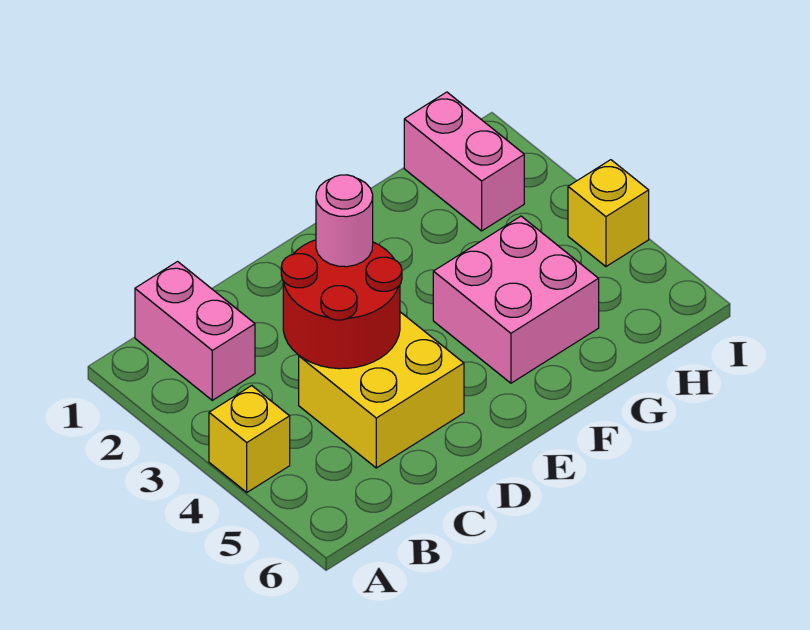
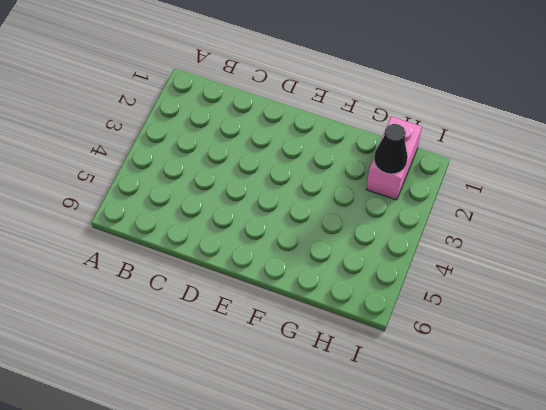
black 1x1 cone [374,124,408,174] -> none
none -> yellow 1x1 brick [209,386,290,492]
none -> pink 1x2 brick [135,262,255,400]

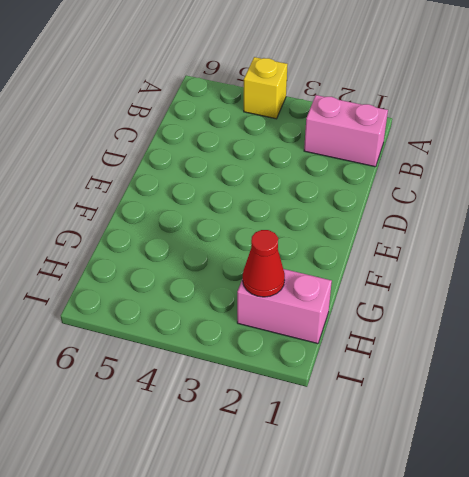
red 1x1 cone [243,230,285,297] -> none
none -> yellow 2x2 brick [299,312,464,468]
none -> pink 2x2 brick [433,216,599,383]

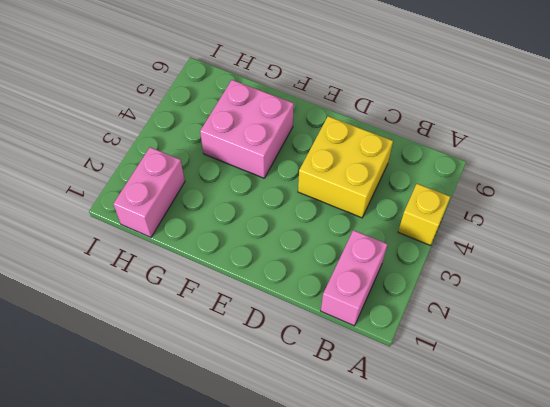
none -> yellow 1x1 brick [568,160,649,266]
none -> red 2x2 round brick [281,240,402,369]

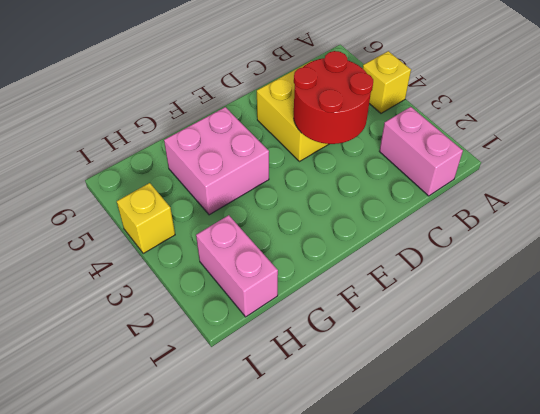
none -> pink 1x1 round brick [316,175,373,267]

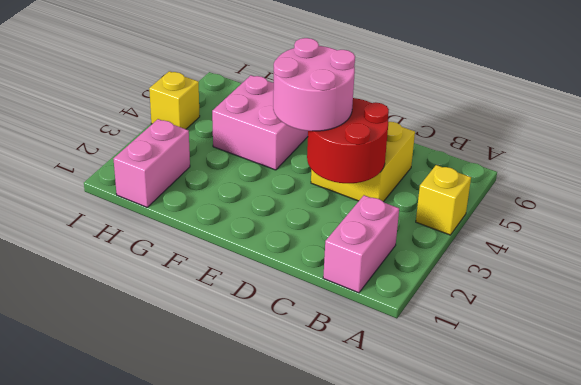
pink 2x2 round brick [273,38,355,131] -> pink 1x1 round brick [316,175,373,267]

